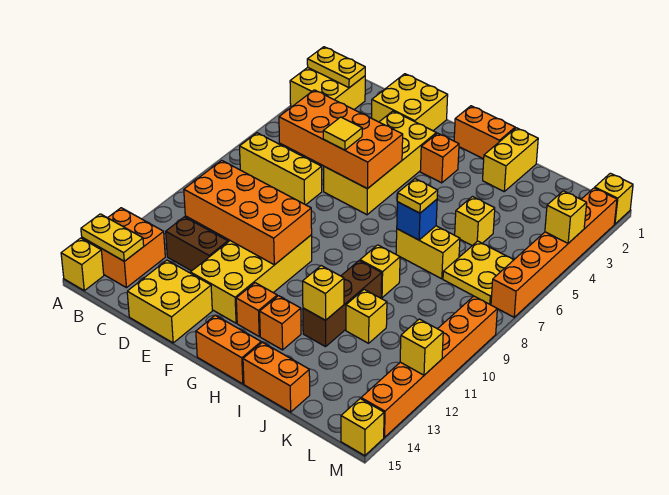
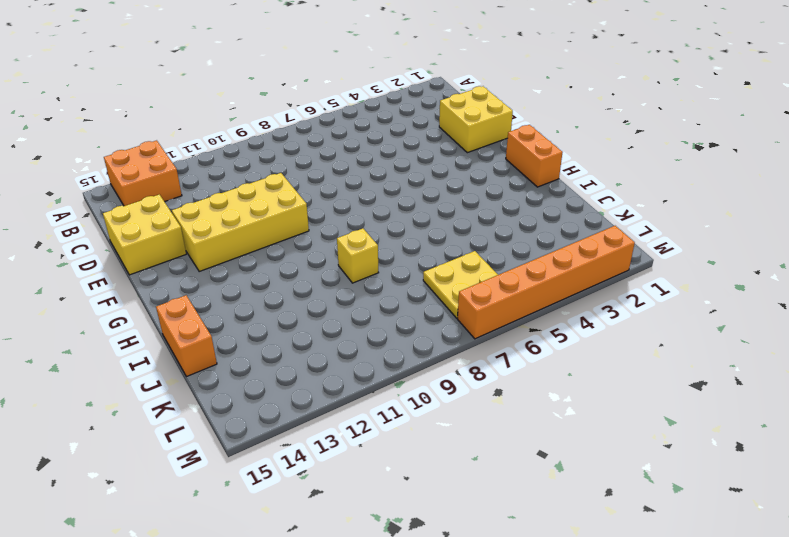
none -> yellow 2x2 brick [290,68,365,109]
none -> yellow 1x1 brick [61,238,104,291]
none -> yellow 1x3 brick [240,133,322,205]
none -> brown 1x2 brick [166,217,228,271]

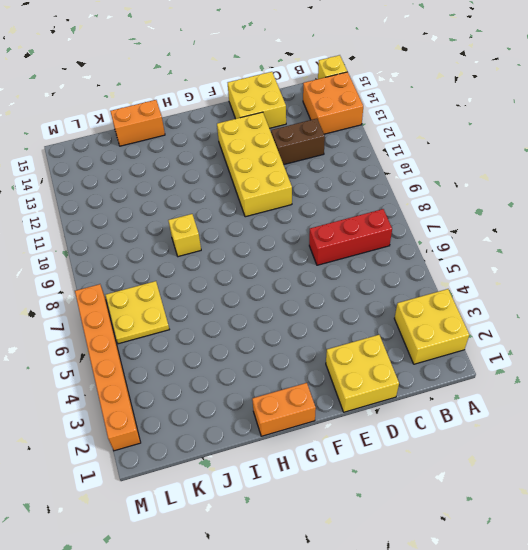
red 1x3 brick [309,209,392,265] -> yellow 1x3 brick [240,133,322,205]
none -> yellow 2x4 brick [324,111,436,215]
none -> orange 1x1 brick [420,133,459,183]
none -> orange 1x1 brick [236,283,277,336]
none -> orange 1x2 brick [196,315,261,384]

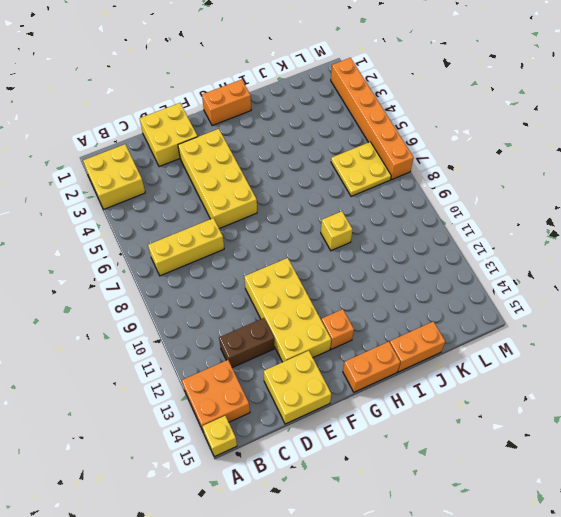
none -> orange 1x1 brick [420,133,459,183]
none -> orange 1x1 brick [260,296,301,350]
none -> yellow 1x2 brick [483,128,538,191]
none -> yellow 1x2 brick [396,226,460,279]

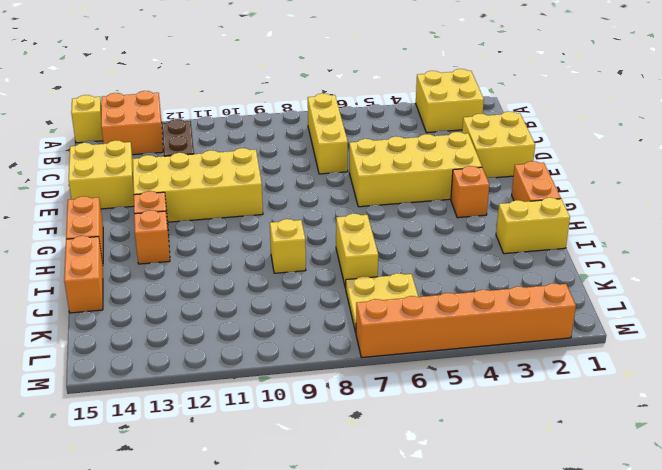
none -> brown 1x3 brick [303,261,382,347]
none -> yellow 1x1 brick [455,197,495,246]
none -> yellow 1x1 brick [346,289,387,343]
none -> yellow 1x1 brick [595,173,633,224]

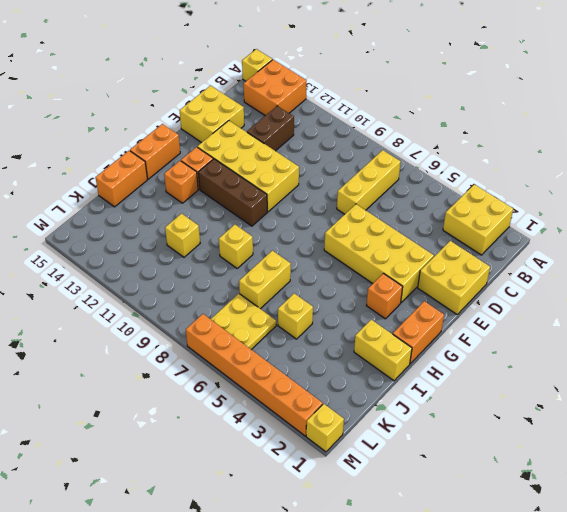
brown 1x3 brick [198,159,267,226] -> brown 1x3 brick moved to [303,261,382,347]
none -> orange 1x6 brick [361,296,497,437]
none -> yellow 1x1 brick [341,399,384,456]
none -> yellow 1x2 plate [307,47,365,88]
none -> yellow 1x2 plate [81,214,144,261]

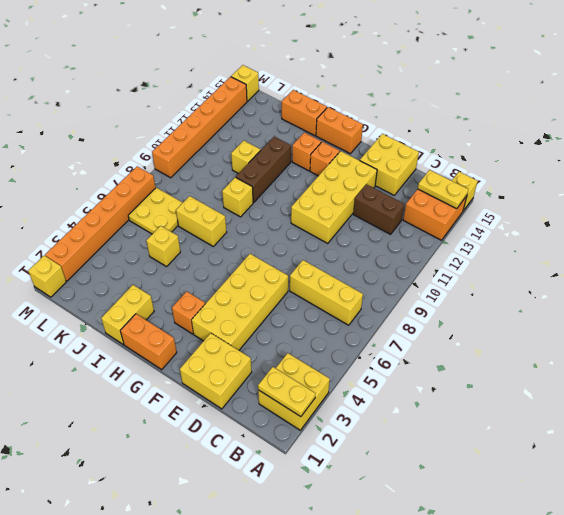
none -> orange 2x4 brick [279,90,403,189]
none -> orange 2x4 brick [184,161,312,265]
none -> blue 1x1 brick [397,199,437,240]
none -> yellow 1x1 brick [303,266,344,320]

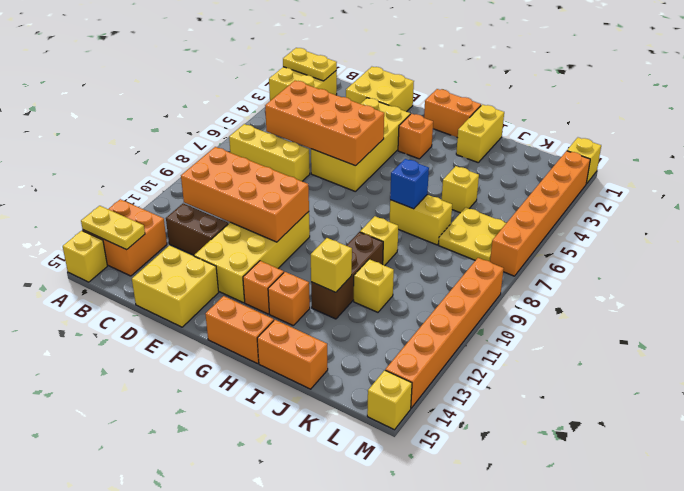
none -> yellow 1x1 brick [545,191,587,243]
none -> yellow 1x1 brick [400,319,443,375]
none -> yellow 1x1 tile [323,117,362,150]
none -> yellow 1x1 plate [397,179,438,213]

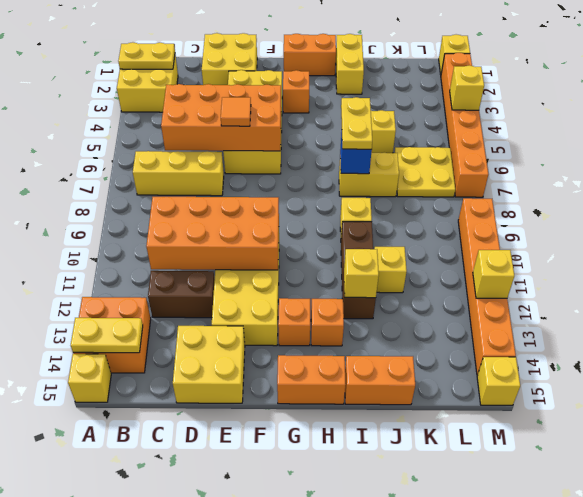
orange 1x1 tile [221,97,251,126] -> yellow 1x1 tile [323,117,362,150]
yellow 1x2 plate [341,97,372,149] -> yellow 1x1 plate [397,179,438,213]

